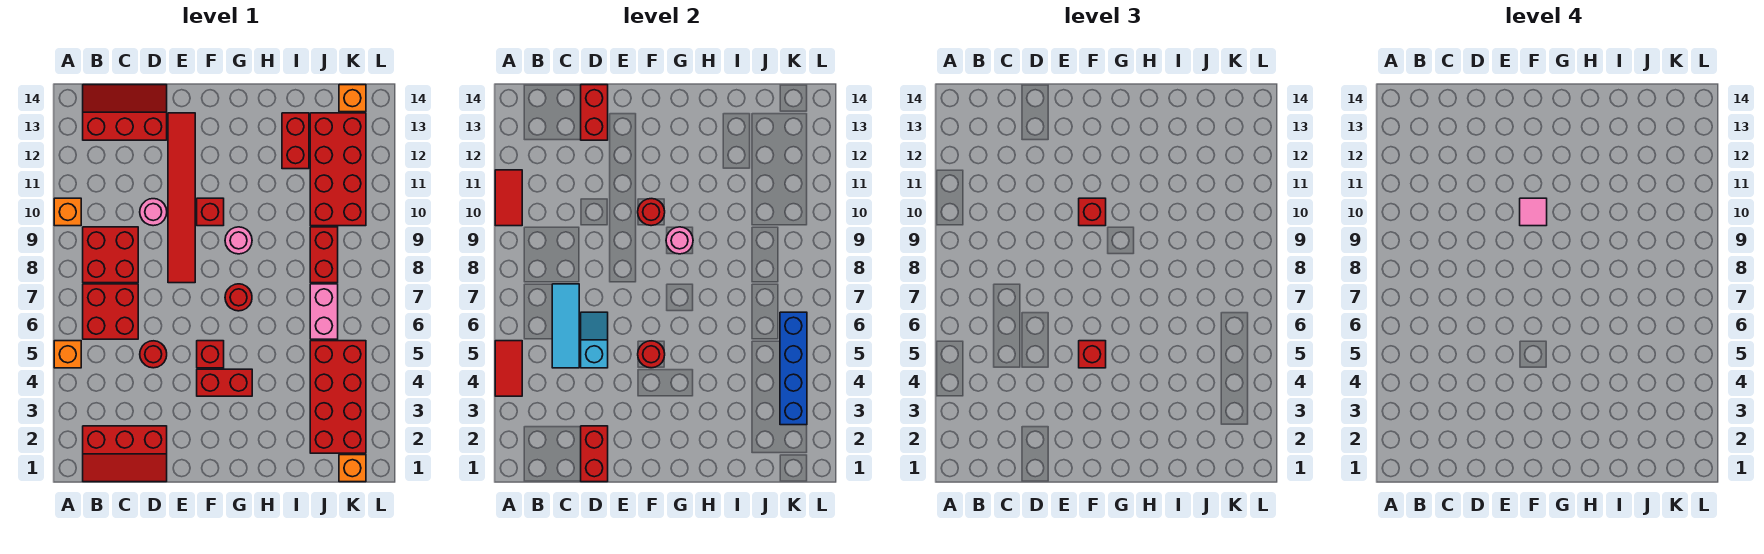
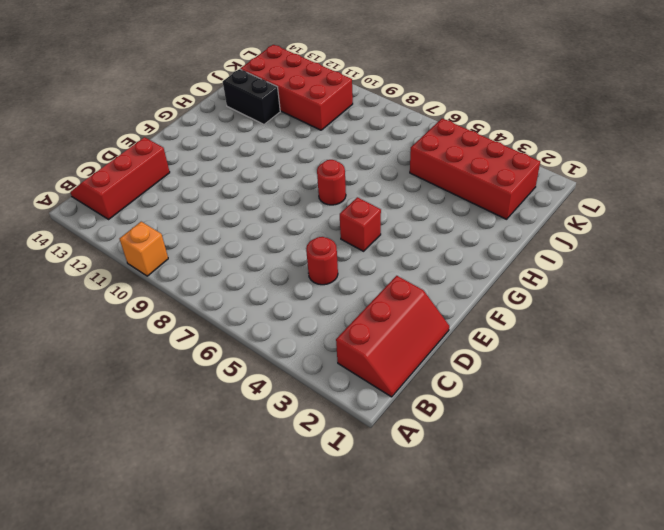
black 1x2 brick [223,69,280,124] -> red 1x2 brick [282,113,309,169]
none -> orange 1x1 brick [54,341,81,368]
none -> red 2x2 brick [83,284,138,339]
none -> red 2x2 brick [83,227,138,283]
none -> pink 1x1 round brick [140,199,167,226]

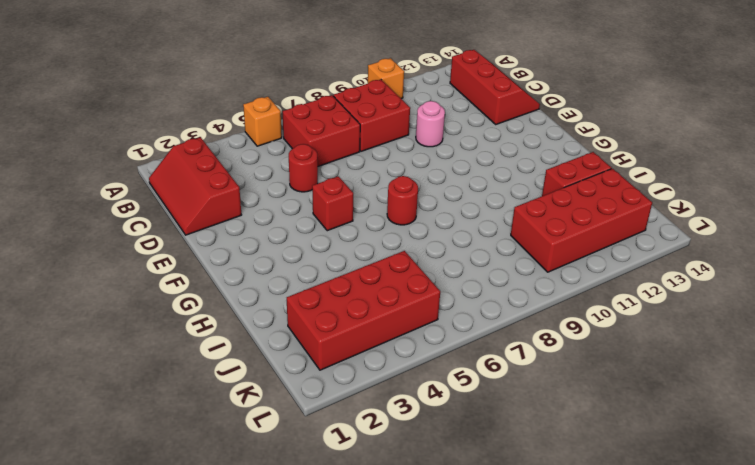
none -> red 1x6 tile [168,113,195,283]
none -> red 1x2 brick [197,369,252,396]
none -> red 1x1 brick [197,198,224,226]
none -> pink 1x1 round brick [225,227,252,254]

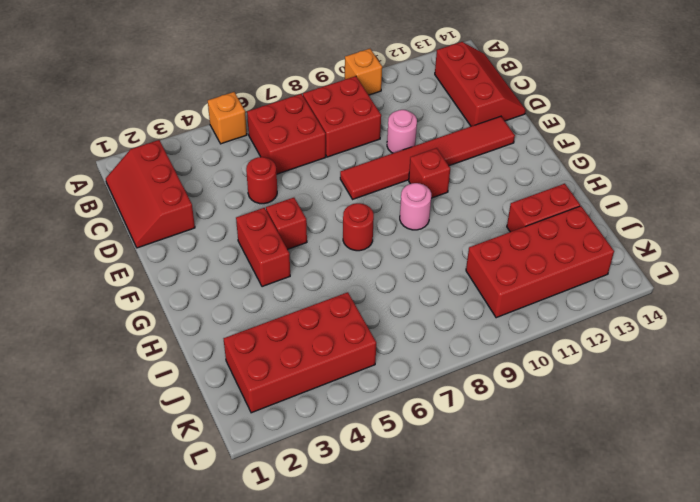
none -> pink 1x2 brick [310,284,338,339]
none -> red 1x2 brick [310,227,338,283]
none -> orange 1x1 brick [339,455,366,482]
none -> orange 1x1 brick [339,85,366,112]

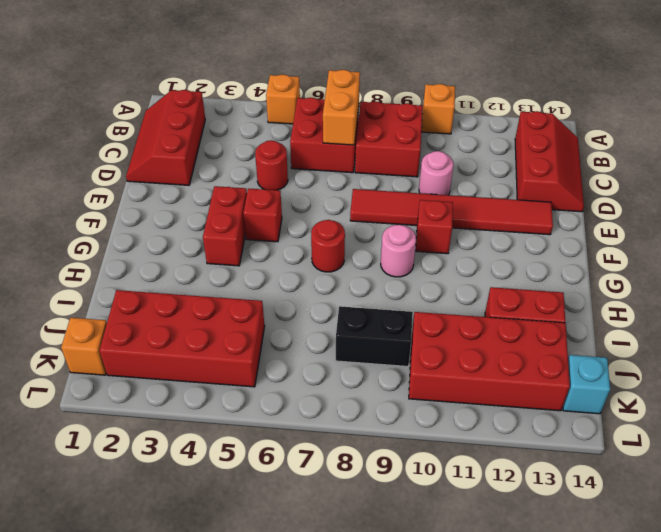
orange 1x2 brick [323,70,360,145] -> cyan 1x3 tile [552,284,579,368]
black 1x2 brick [336,306,413,366] -> red 1x2 brick [310,227,338,283]
cyan 1x1 brick [563,355,610,414] -> orange 1x1 brick [339,85,366,112]
none -> pink 1x2 brick [310,284,338,339]
none -> red 1x2 tile [495,341,522,396]
none -> red 1x2 tile [495,170,522,226]
none -> red 1x2 brick [581,426,608,482]

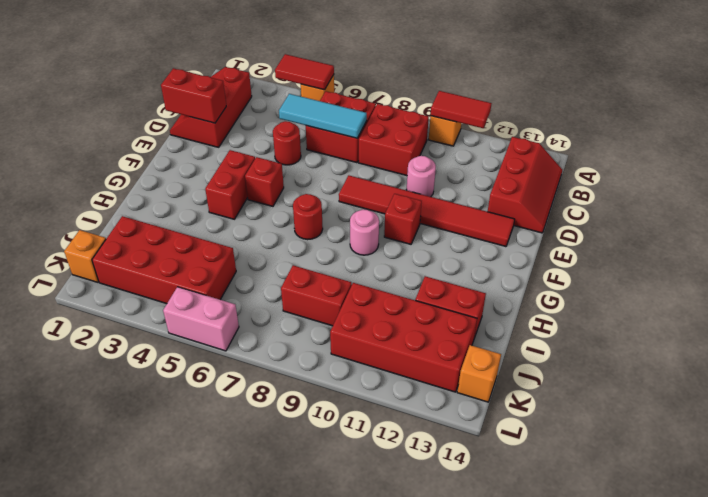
pink 1x2 brick [163,287,239,351] -> pink 1x2 brick moved to [310,284,338,339]
none -> cyan 1x2 slope [581,312,608,368]
none -> red 1x2 brick [581,85,608,140]
none -> red 1x1 round brick [638,341,665,368]
none -> red 1x1 round brick [638,199,665,226]

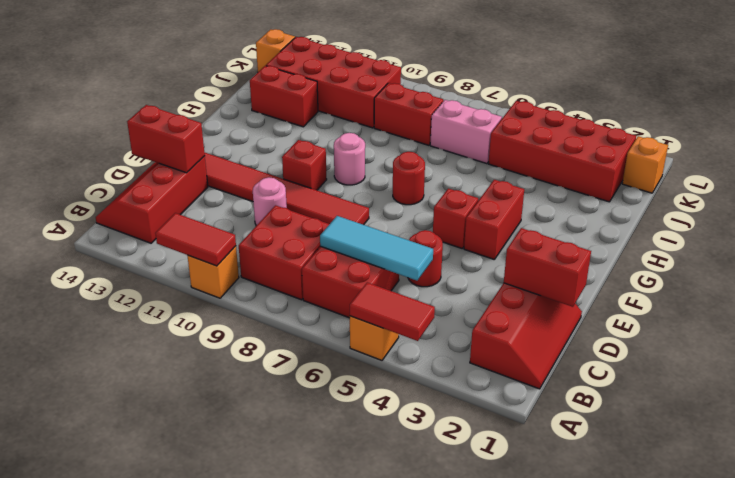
none -> cyan 1x2 slope [581,312,608,368]
none -> red 1x1 round brick [638,341,665,368]
none -> red 1x1 round brick [638,199,665,226]
none -> pink 1x1 round brick [666,227,693,254]

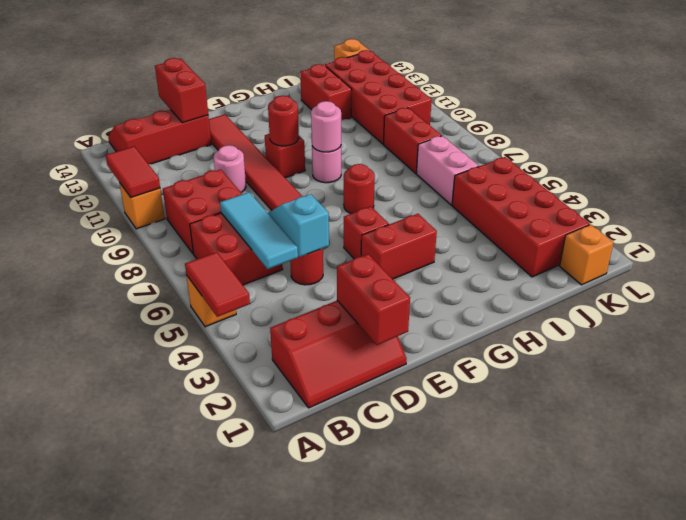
none -> red 1x1 round brick [638,341,665,368]
none -> blue 1x4 brick [780,312,807,425]
none -> red 1x1 brick [1079,341,1106,368]
none -> red 1x1 brick [1079,198,1106,226]

